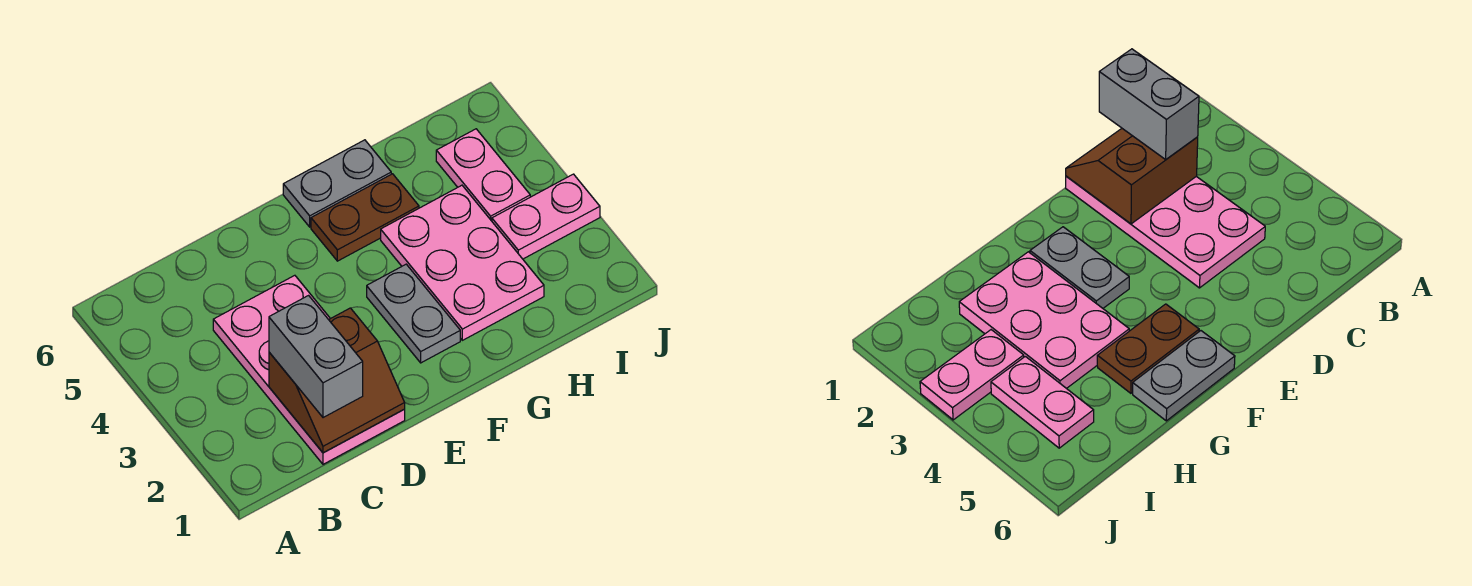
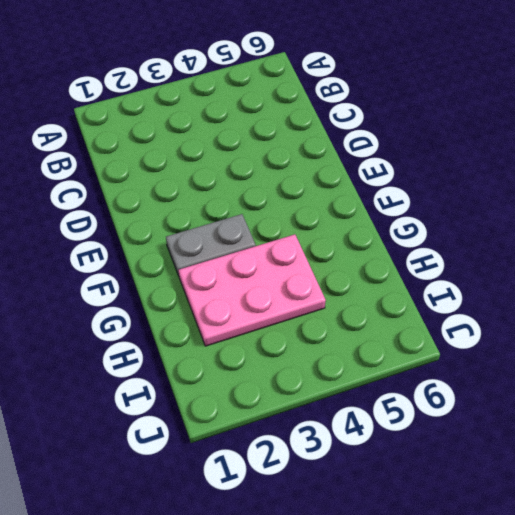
none -> pink 2x4 plate [213,275,405,464]
none -> brown 1x2 plate [311,174,419,261]

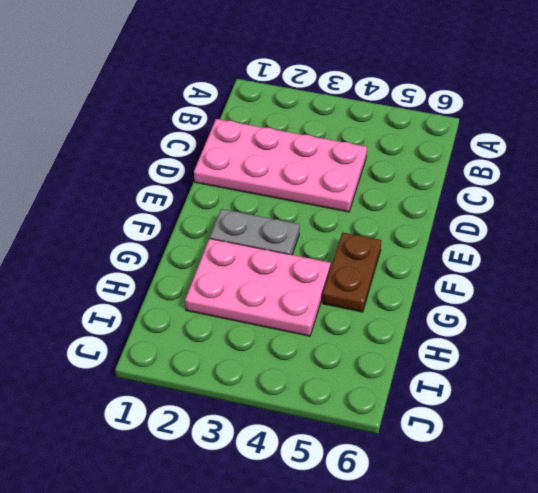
none -> grey 1x2 plate [283,140,391,227]
none -> pink 1x2 plate [492,174,600,259]

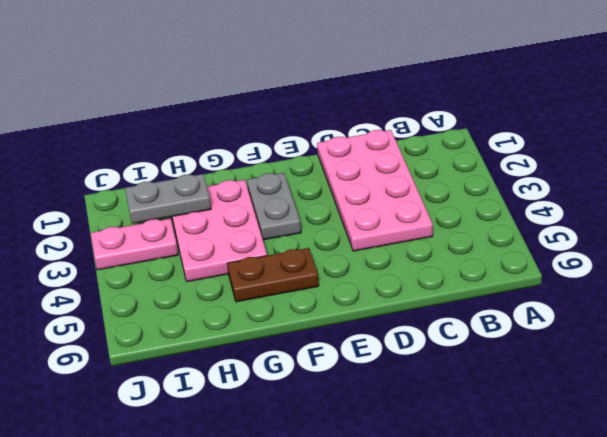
grey 1x2 plate [125,174,211,224] -> grey 1x2 plate moved to [283,140,391,227]
none -> pink 1x2 plate [436,129,530,221]
none -> brown 2x2 slope [269,308,405,453]

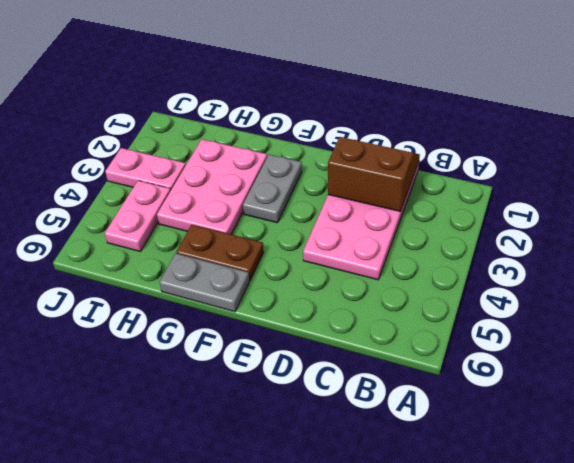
none -> grey 1x2 brick [269,296,363,418]

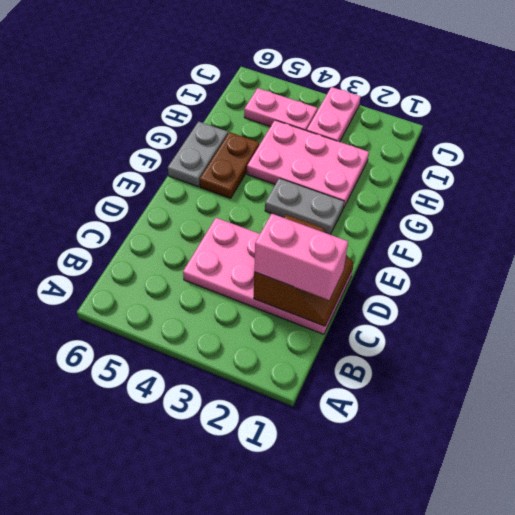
pink 1x2 brick [254,214,348,300] -> grey 1x2 brick [269,296,363,418]

